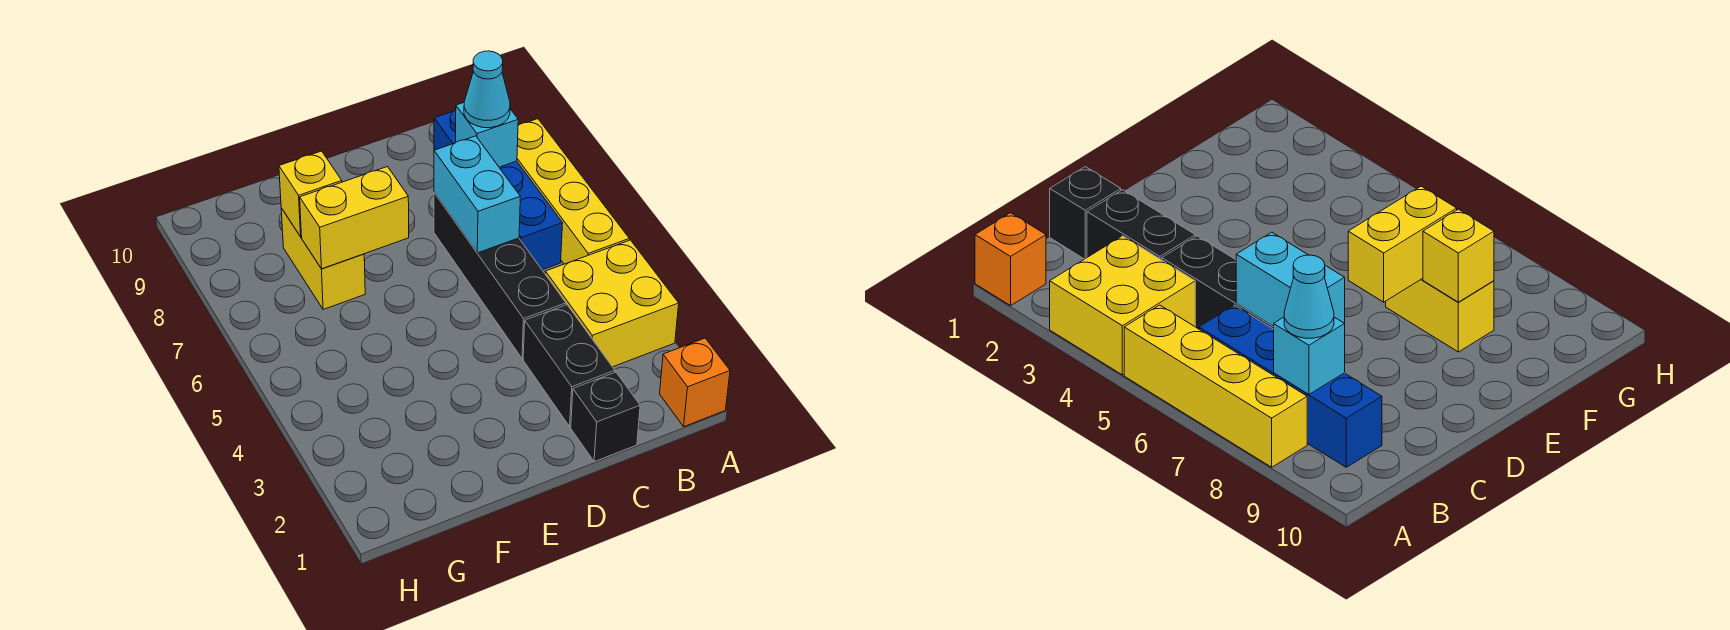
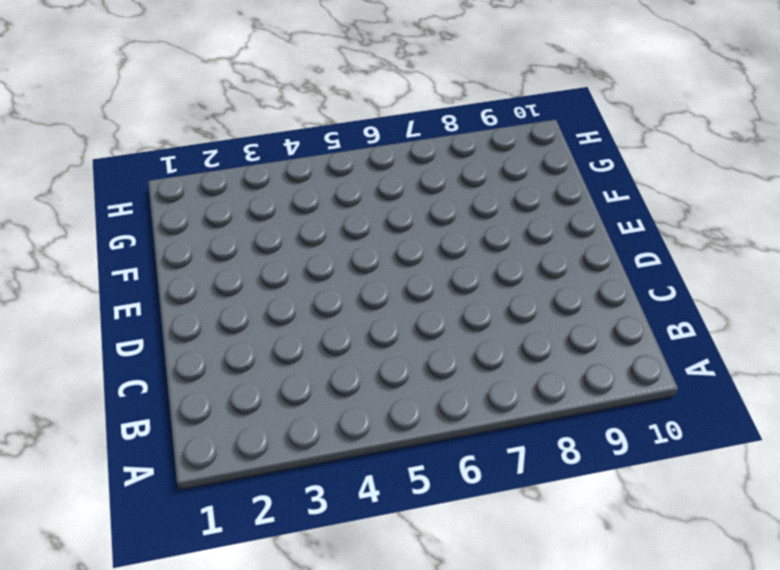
none -> orange 1x1 brick [660,338,730,427]
none -> yellow 2x2 brick [545,240,679,367]
none -> yellow 1x4 brick [517,119,629,264]

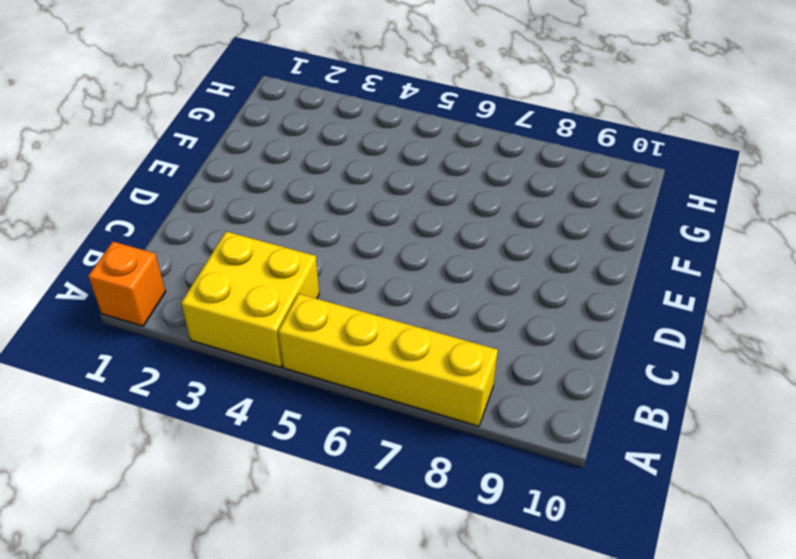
none -> blue 1x4 brick [434,110,563,270]
none -> black 1x1 brick [571,372,640,462]
none -> black 1x2 brick [523,305,615,426]

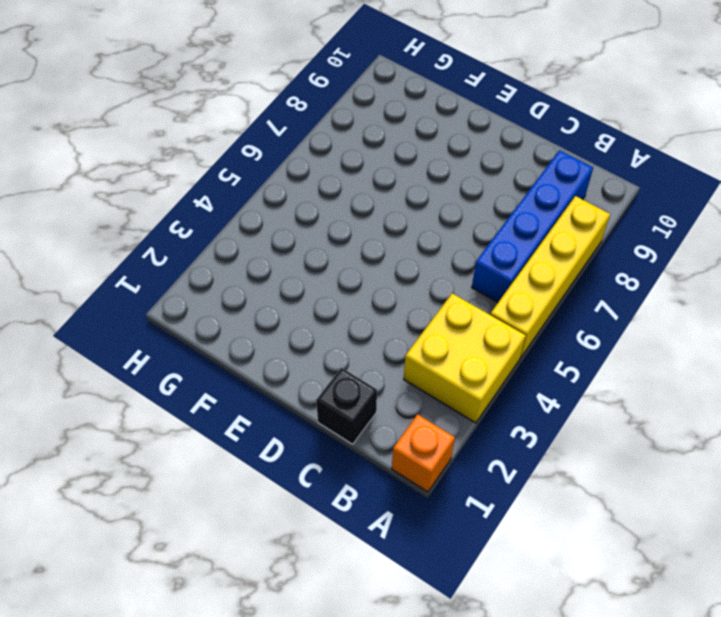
none -> black 1x2 brick [523,305,615,426]
none -> black 1x4 brick [434,193,566,359]
none -> yellow 1x2 brick [281,208,365,309]

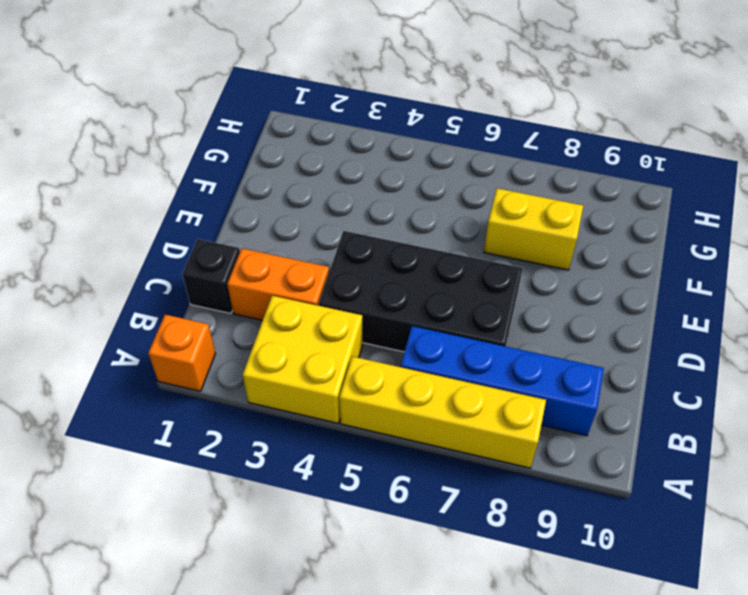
orange 1x2 brick [227,248,329,320] -> black 1x2 brick [523,305,615,426]
black 2x4 brick [319,231,523,352] -> black 1x4 brick [434,193,566,359]
none -> cyan 1x1 brick [456,103,518,167]
none -> cyan 1x2 brick [434,136,520,253]
none -> yellow 1x2 brick [300,167,409,269]

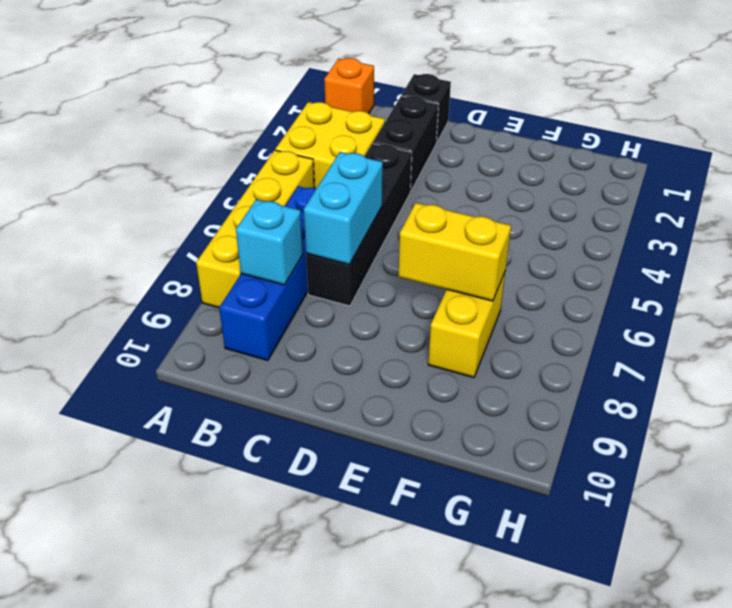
none -> yellow 1x1 brick [279,151,342,237]
none -> cyan 1x1 cone [464,51,510,128]

